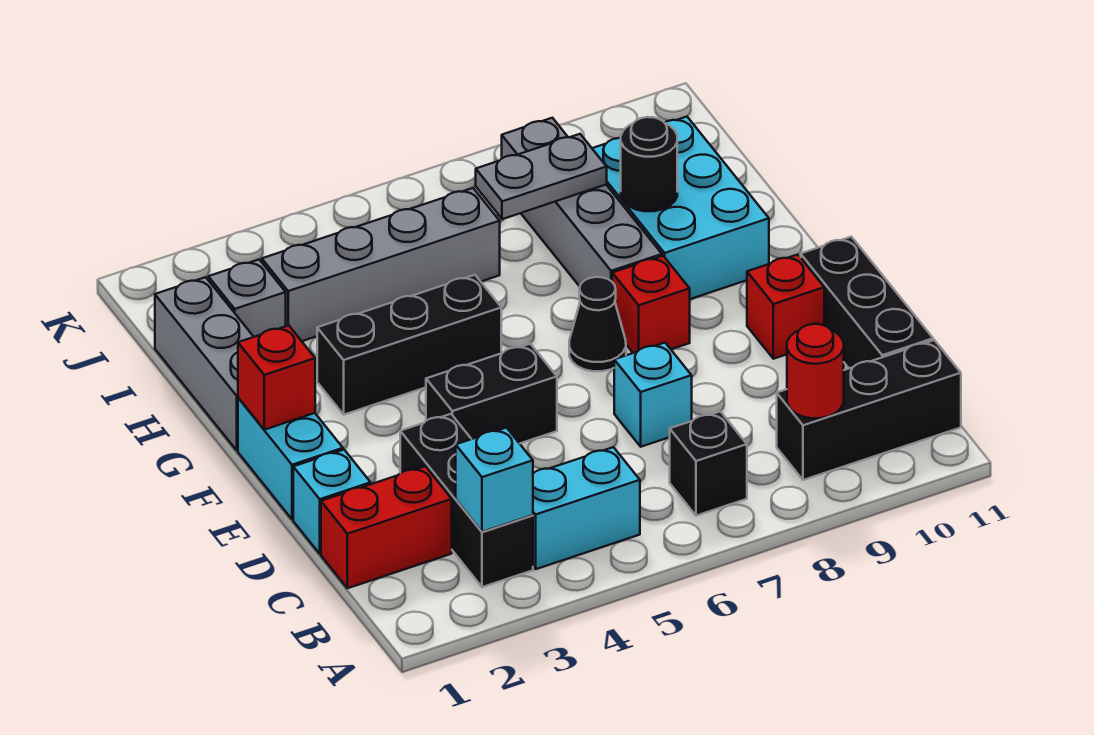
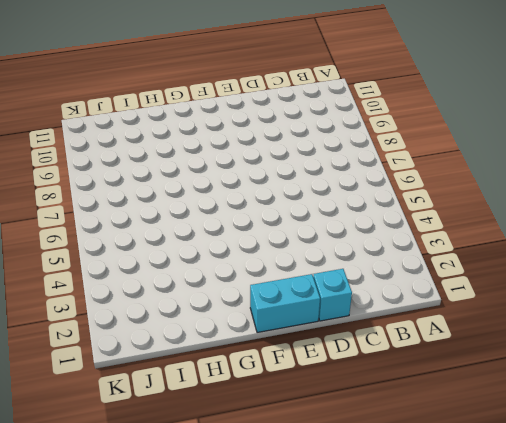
none -> black 1x3 brick [400,414,533,587]
none -> cyan 1x2 brick [533,447,640,569]
none -> black 1x1 brick [670,411,747,516]

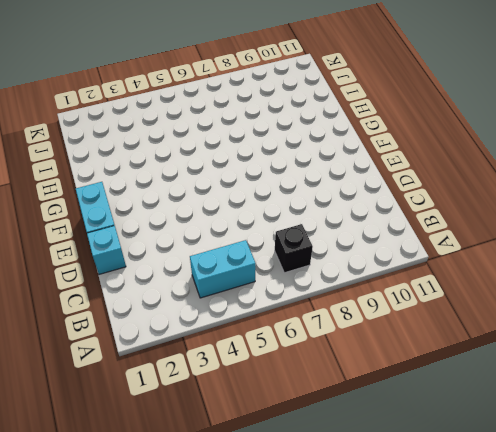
none -> black 1x3 brick [400,414,533,587]
none -> black 1x3 brick [777,340,961,480]
none -> red 1x2 brick [321,466,452,588]

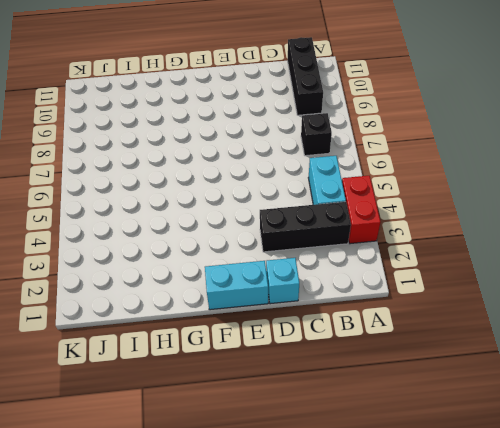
red 1x2 brick [342,176,381,244] -> red 1x2 brick moved to [321,466,452,588]
none -> black 1x3 brick [801,237,933,368]
none -> cyan 1x1 brick [614,343,692,447]
none -> black 1x2 brick [426,344,557,444]

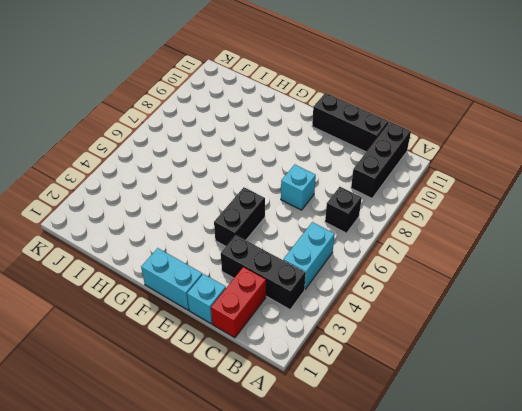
none -> red 1x1 brick [747,255,824,359]
none -> black 1x1 cone [569,277,626,371]
none -> red 1x1 brick [612,256,690,353]

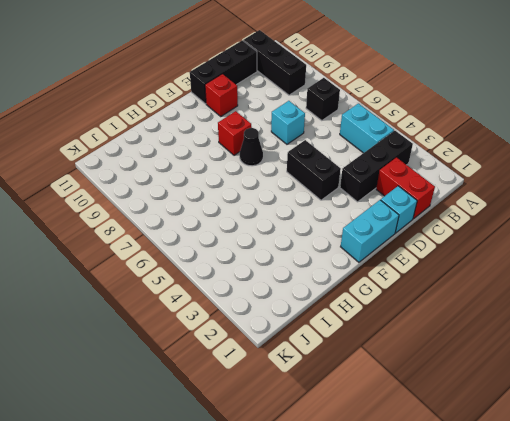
none -> grey 1x3 brick [155,277,253,450]
none -> black 1x3 brick [317,275,501,415]
none -> grey 1x4 brick [502,118,662,286]

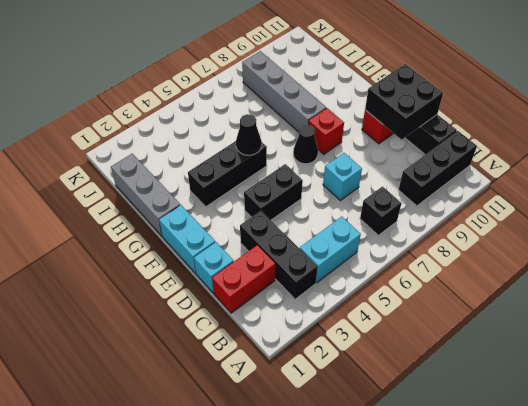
black 2x2 brick [365,64,443,140] -> none
black 1x1 cone [236,114,262,155] -> none
none -> cyan 2x3 brick [592,117,769,299]
none -> grey 1x1 brick [208,260,286,337]
none -> grey 1x4 brick [262,188,500,341]

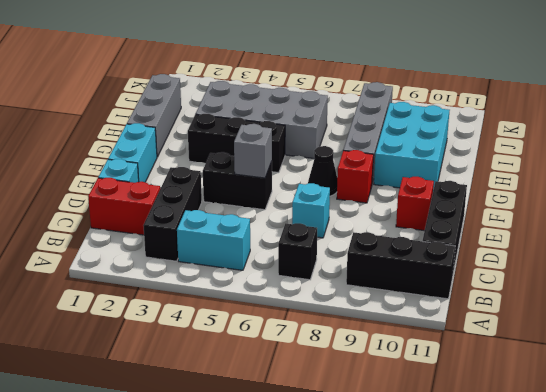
grey 1x1 brick [234,124,272,178] -> grey 1x1 brick moved to [208,260,286,337]
grey 2x4 brick [196,81,328,158] -> grey 1x4 brick [262,188,500,341]
none -> cyan 1x1 brick [456,428,533,532]
none -> red 1x1 round brick [787,324,844,418]
none -> red 1x1 brick [238,325,315,430]

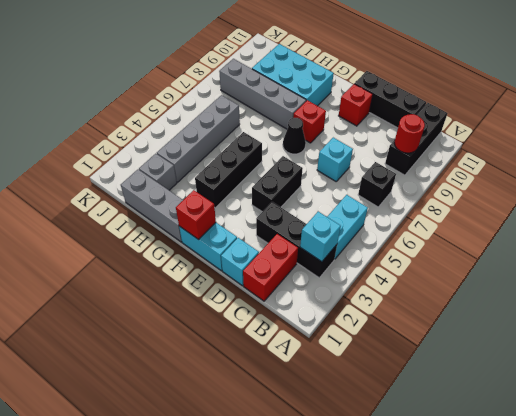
none -> black 1x1 round brick [621,117,677,211]
none -> grey 1x2 plate [476,134,607,219]

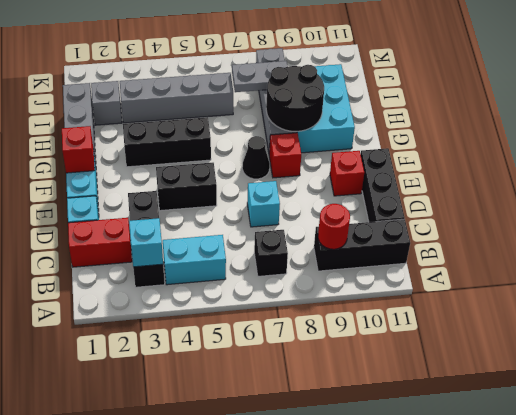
black 2x2 round brick [266,65,324,131] -> black 1x1 round brick [621,117,677,211]

